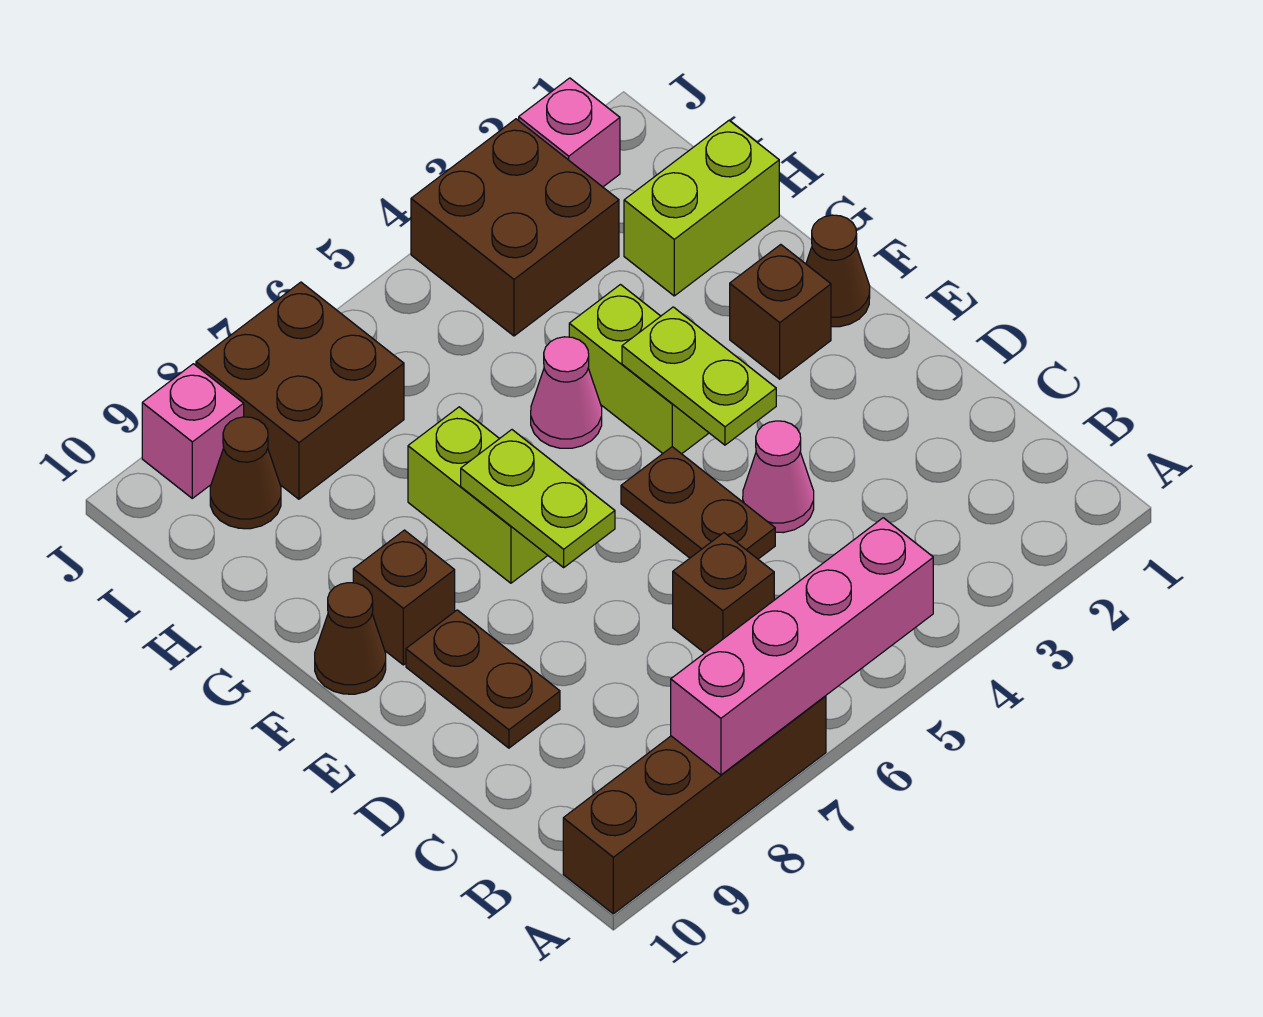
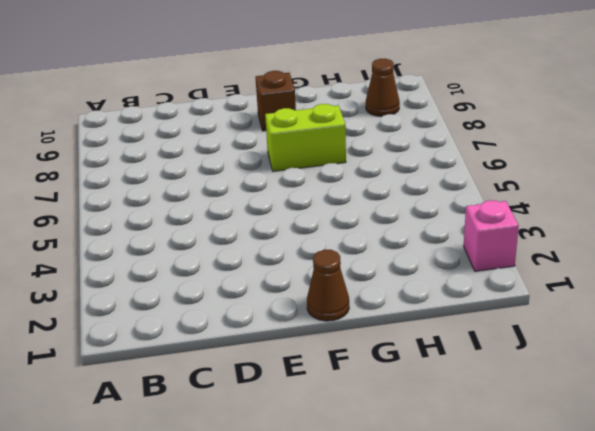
none -> brown 1x4 brick [563,696,826,914]
none -> brown 1x1 brick [673,533,774,653]
none -> pink 1x1 cone [743,421,814,533]

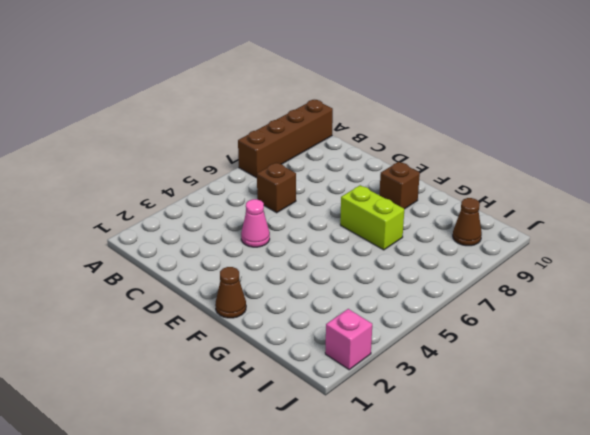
none -> brown 1x2 plate [621,447,775,559]
none -> brown 1x2 plate [406,610,560,748]
none -> brown 1x1 brick [730,244,831,379]

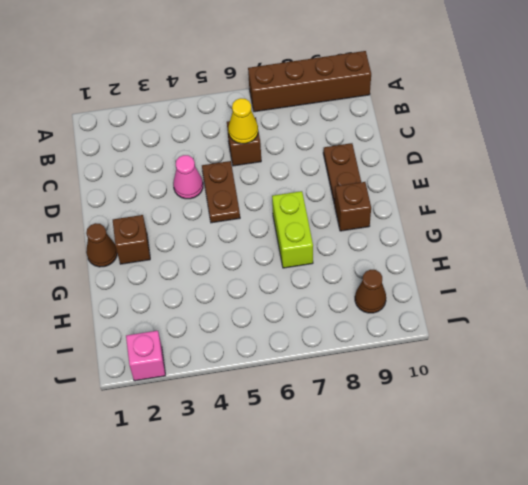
yellow 1x1 cone [228,98,258,144] -> none
none -> lime 1x2 brick [569,285,709,454]
none -> brown 1x1 cone [315,583,386,694]
none -> pink 1x1 cone [531,337,602,448]

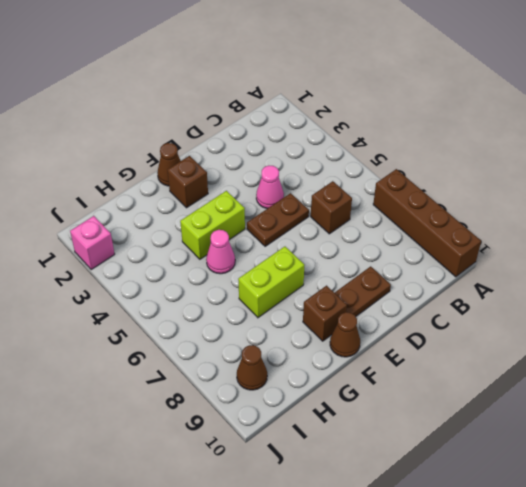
none -> lime 1x2 brick [624,121,779,296]
none -> brown 2x2 brick [411,119,619,336]
none -> brown 2x2 brick [196,282,404,499]

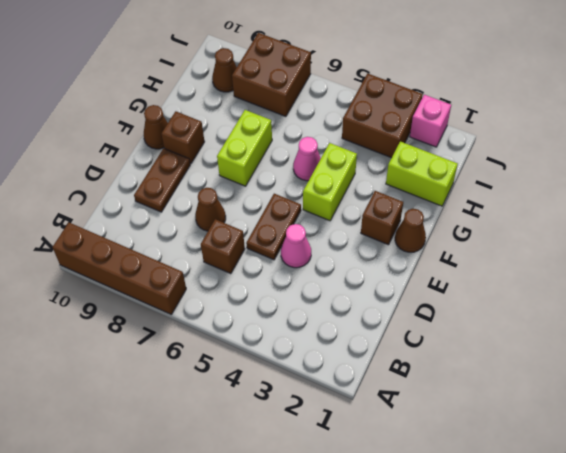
brown 1x1 cone [195,188,226,231] -> none
none -> pink 1x1 brick [142,364,244,498]
none -> pink 1x4 brick [671,518,933,775]
none -> lime 1x2 plate [622,307,776,445]

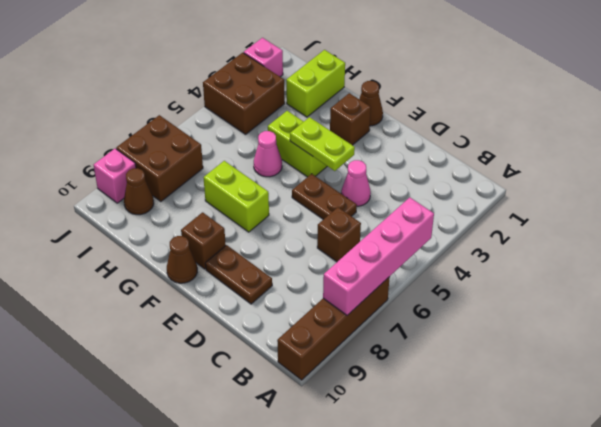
none -> lime 1x2 plate [461,430,615,567]

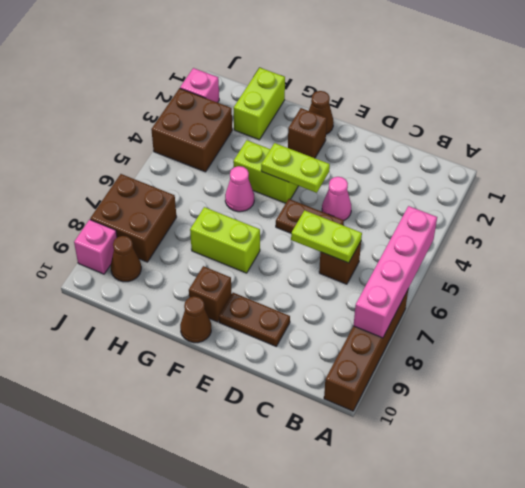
lime 1x2 plate [291,210,362,263] -> lime 1x2 plate moved to [461,430,615,567]

